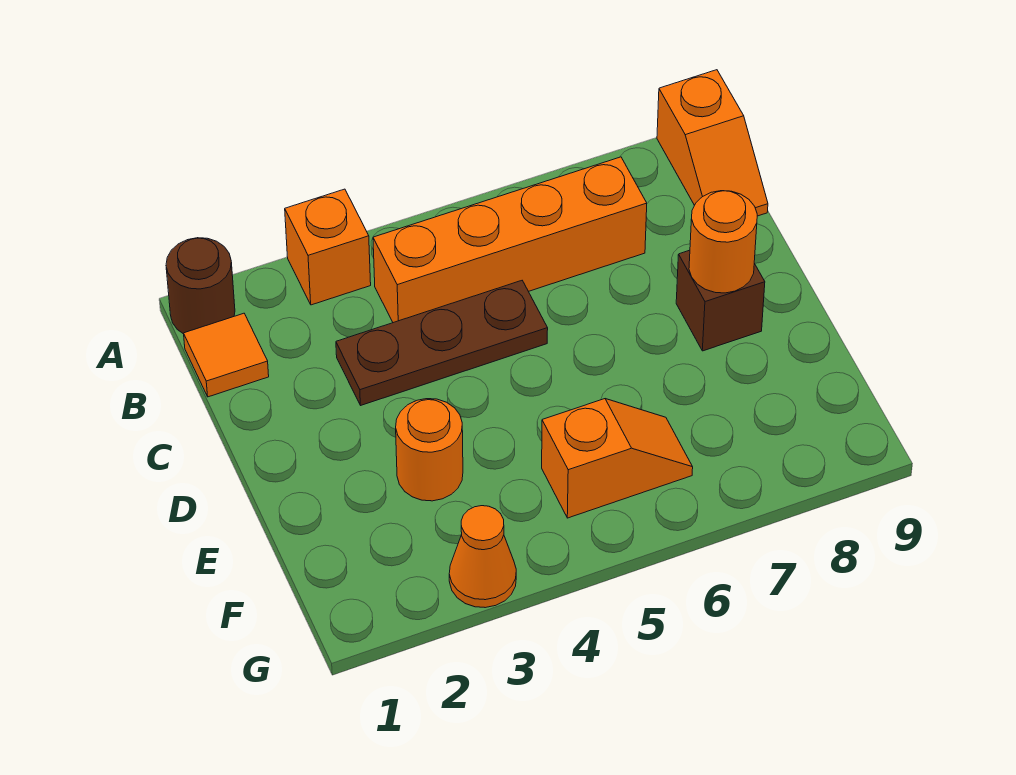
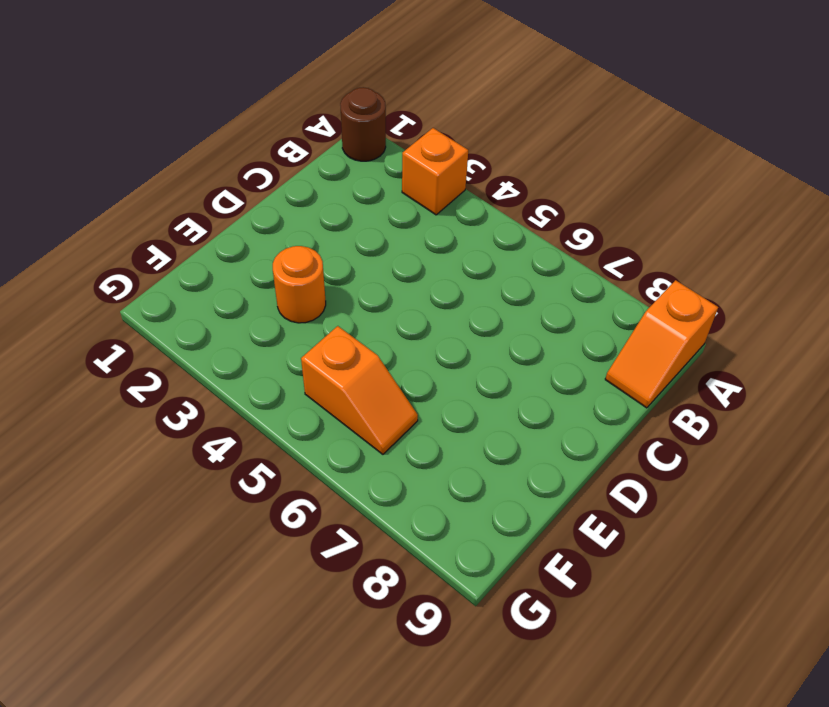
none -> orange 1x1 tile [184,313,269,397]
none -> orange 1x4 brick [373,157,647,323]

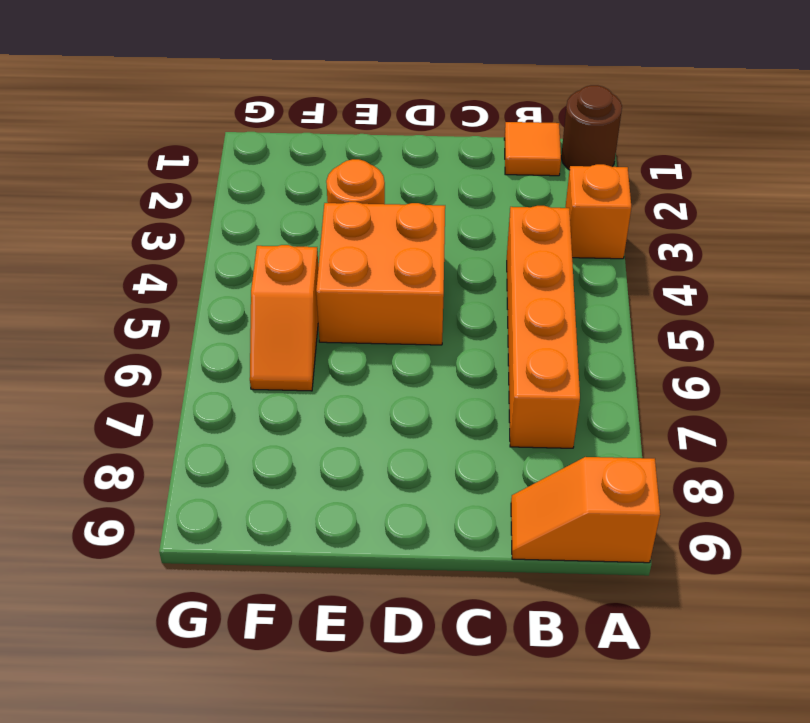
orange 2x2 brick [316,202,445,345] -> none
none -> brown 1x3 plate [336,281,548,405]
none -> brown 1x1 brick [676,250,765,351]

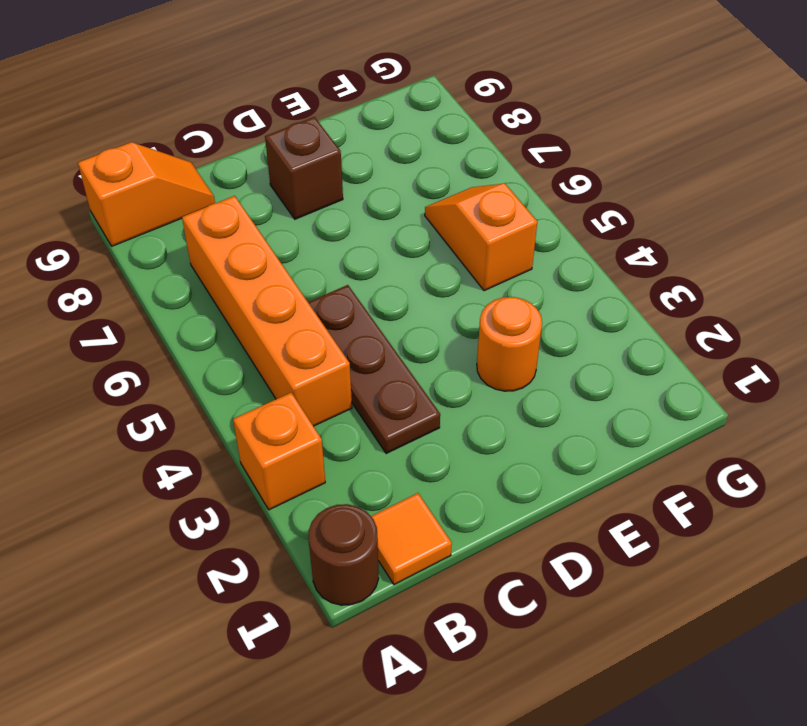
none -> orange 1x1 cone [449,506,516,608]
none -> orange 1x1 round brick [689,191,757,293]

